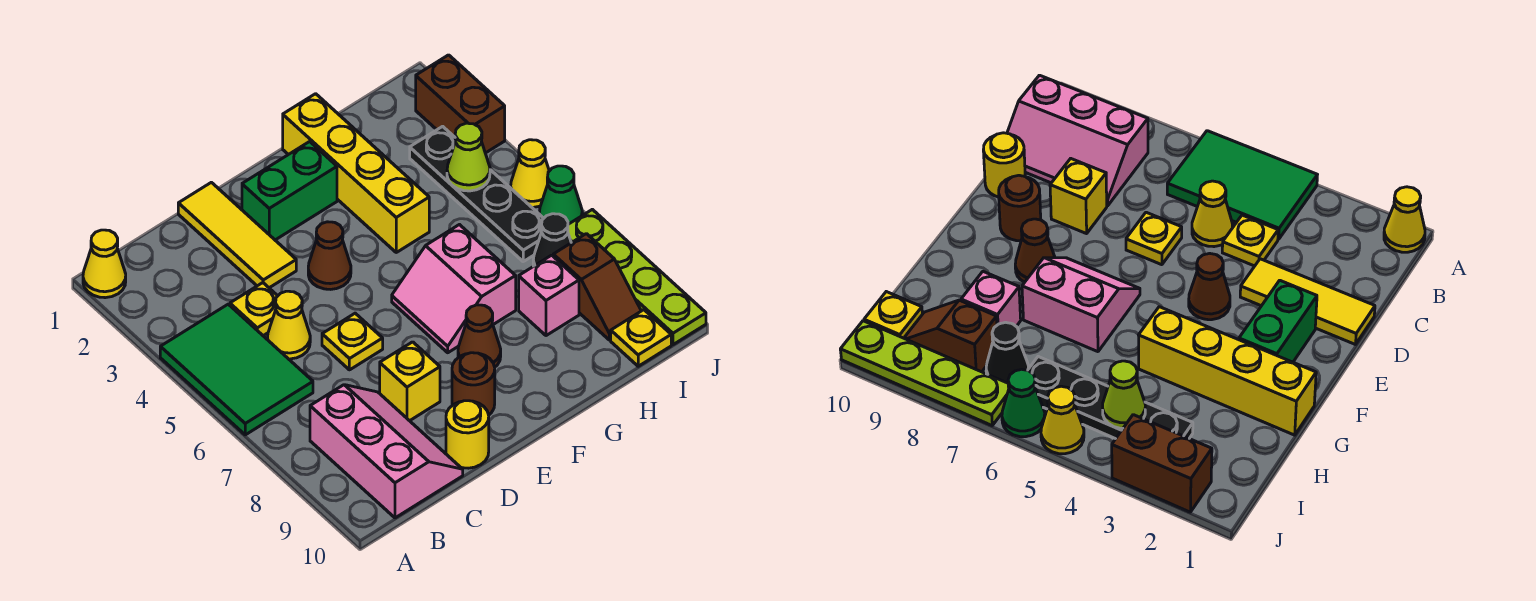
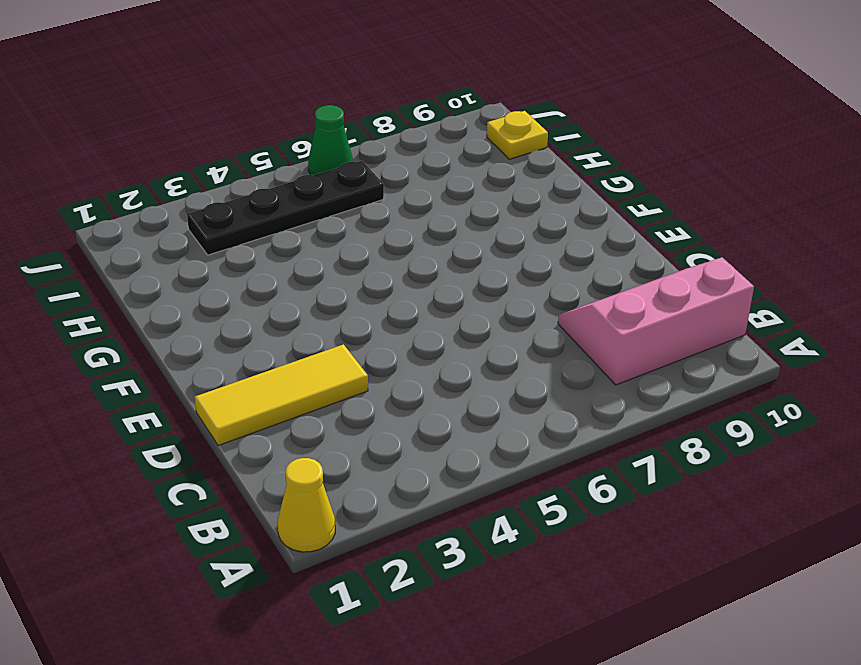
none -> green 2x3 tile [160,304,313,435]
none -> yellow 1x1 plate [230,283,277,336]
none -> yellow 1x1 cone [267,291,310,359]

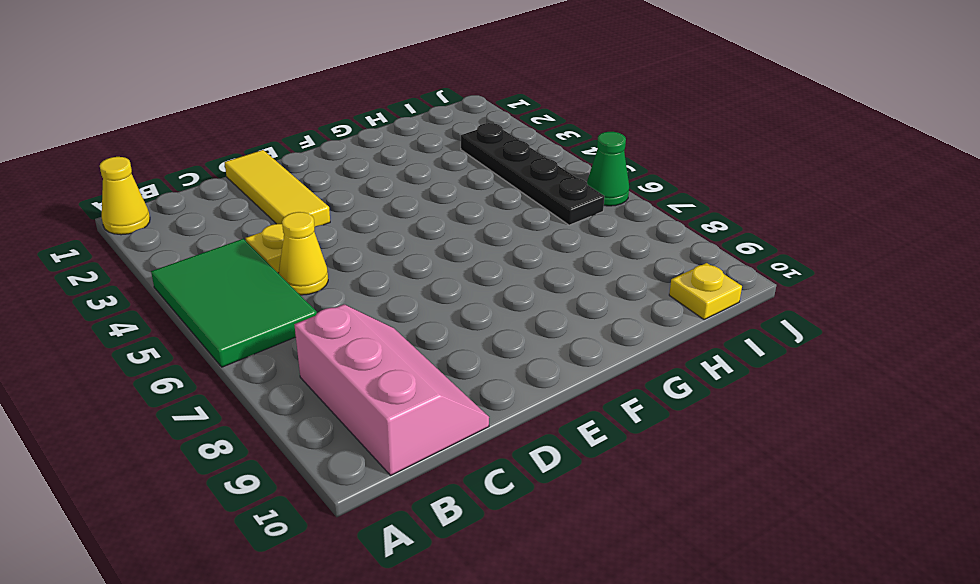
none -> yellow 1x1 plate [322,313,383,370]
none -> yellow 1x1 brick [380,342,440,421]
none -> yellow 1x1 round brick [446,401,489,468]

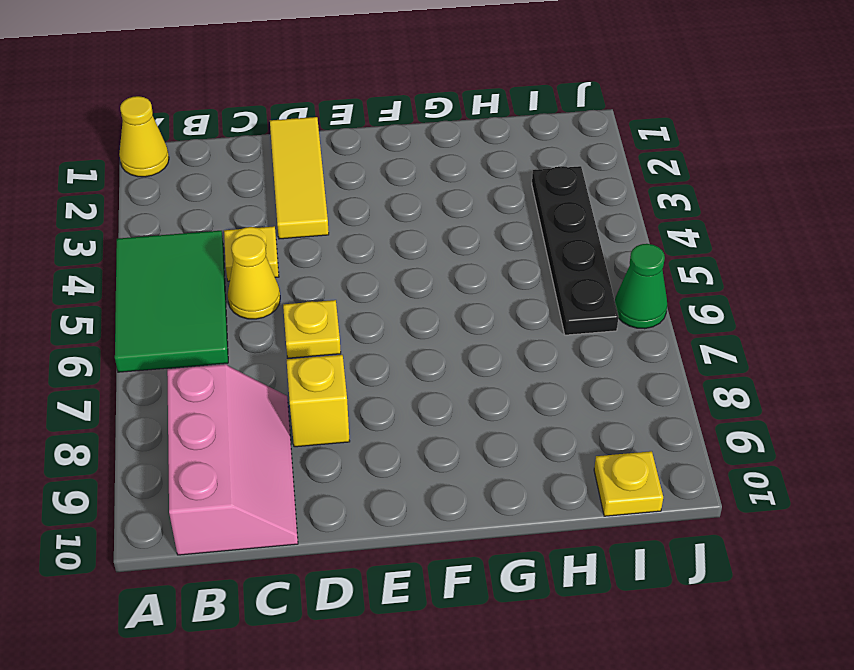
none -> yellow 1x1 round brick [446,401,489,468]
none -> green 1x2 brick [242,142,337,240]
none -> brown 1x1 cone [308,222,351,289]

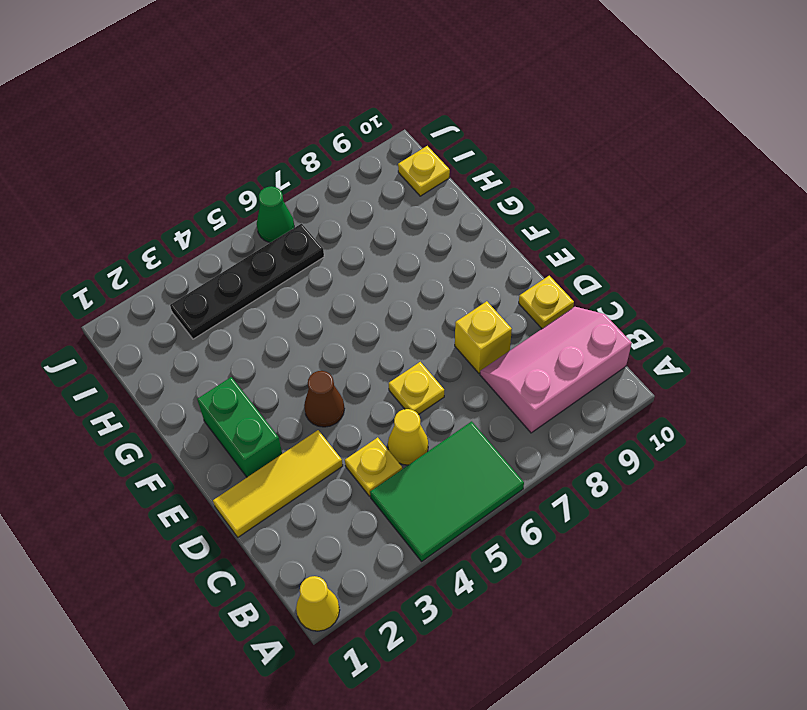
yellow 1x1 plate [519,276,574,328] -> yellow 1x1 round brick [446,401,489,468]
none -> brown 1x1 round brick [452,353,495,415]
none -> pink 2x2 slope [392,225,516,353]
none -> brown 1x1 cone [458,305,501,367]

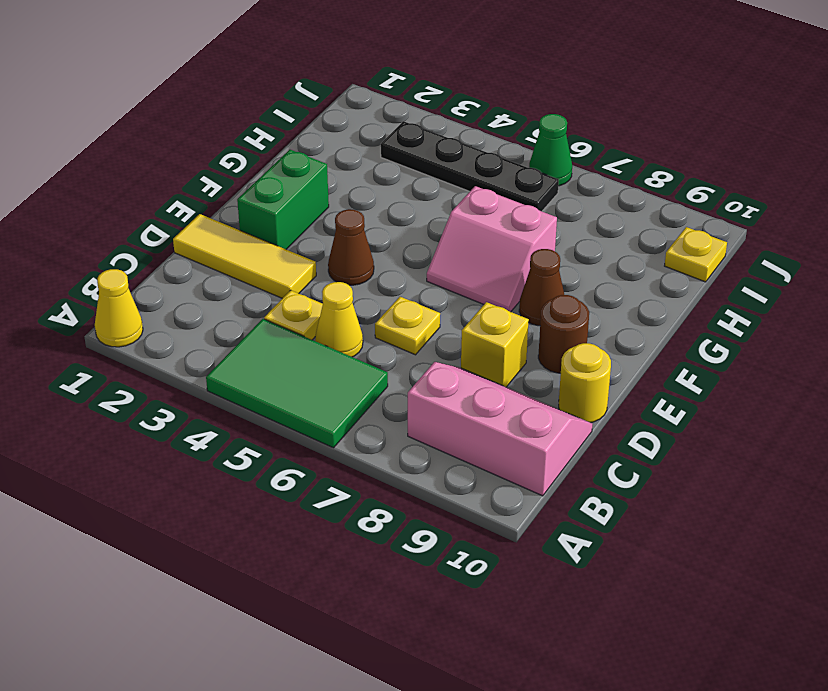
none -> yellow 1x4 brick [283,94,429,252]
none -> pink 1x1 brick [519,255,579,336]
none -> black 1x1 cone [533,214,571,266]

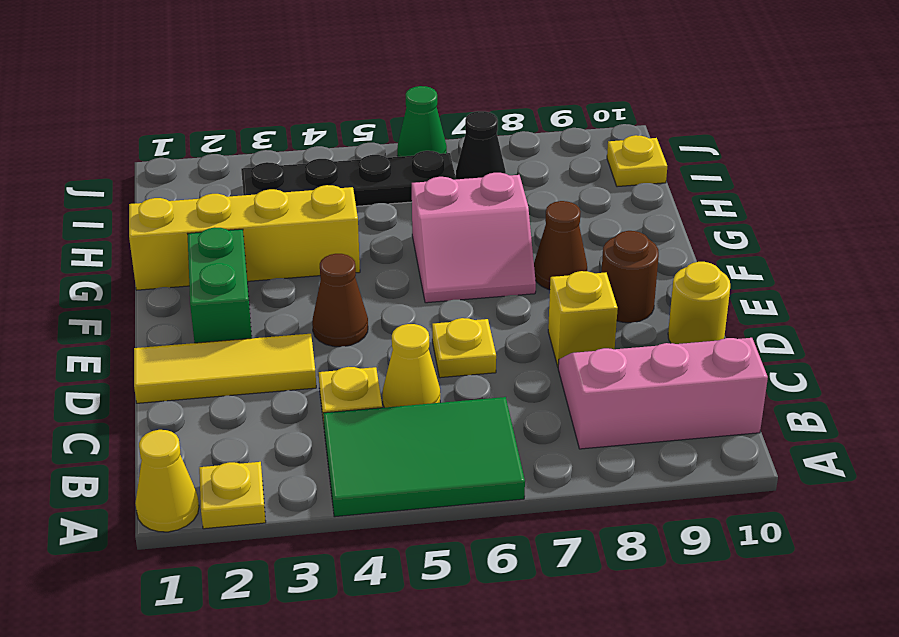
yellow 1x1 plate [199,462,266,529] -> none
none -> pink 1x1 brick [519,255,579,336]
none -> brown 1x2 slope [553,234,641,340]
none -> brown 1x2 brick [416,55,505,153]

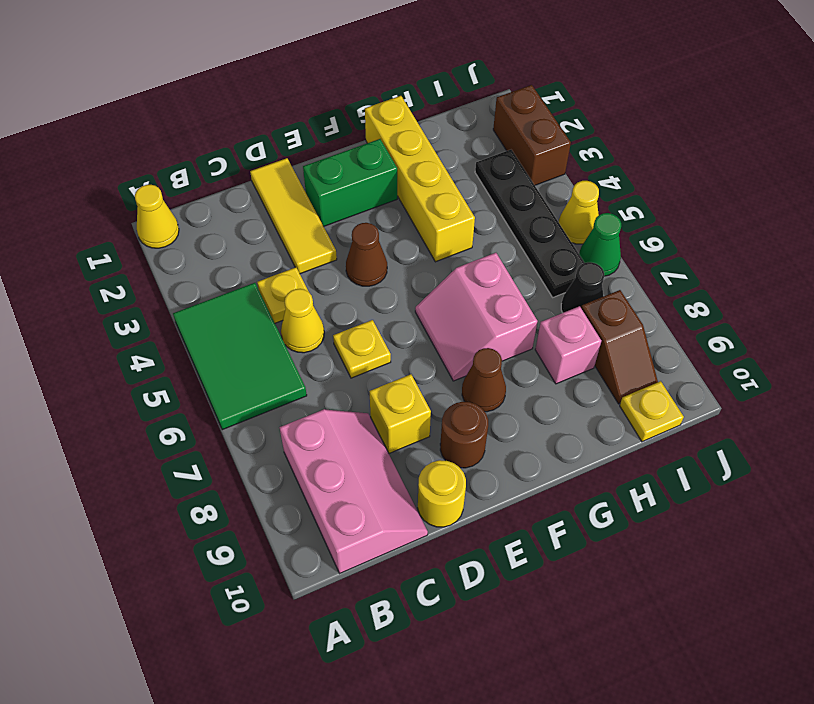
none -> lime 1x4 plate [568,209,706,345]
none -> lime 1x1 cone [447,123,490,191]

